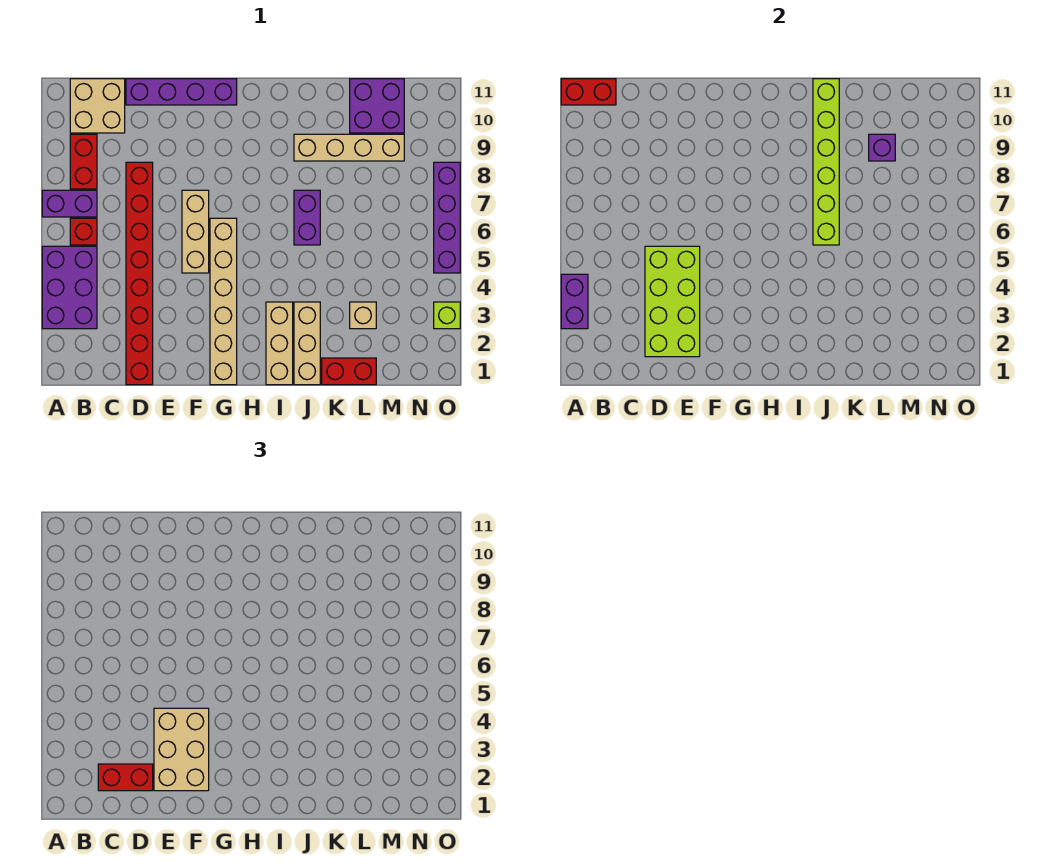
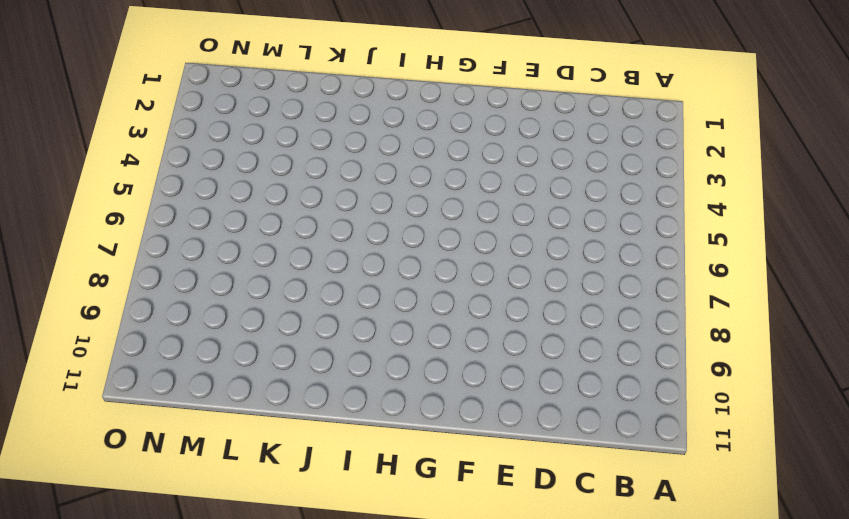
none -> purple 2x3 brick [42,246,97,329]
none -> purple 1x2 brick [42,190,97,217]
none -> red 1x1 brick [70,218,97,245]

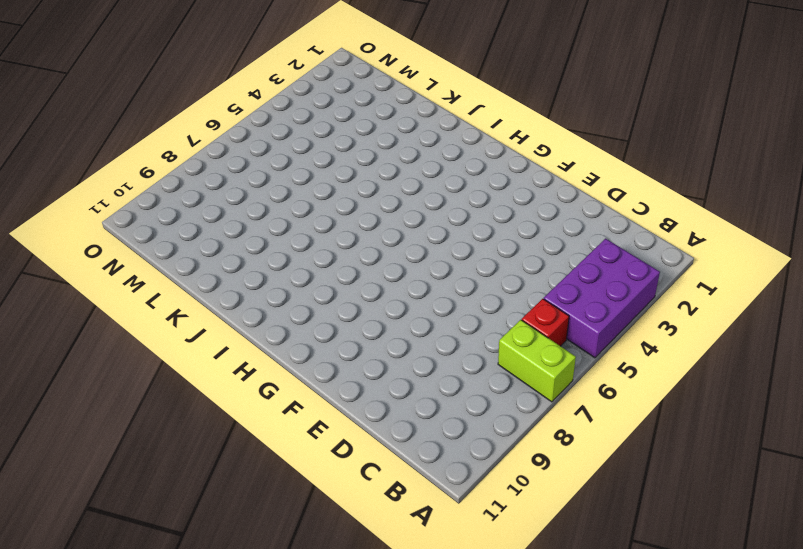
lime 1x2 brick [498,320,576,402] -> purple 1x2 brick [42,190,97,217]
none -> red 1x2 brick [70,134,97,189]
none -> tan 2x2 brick [70,79,125,133]
none -> red 1x8 brick [126,162,153,385]

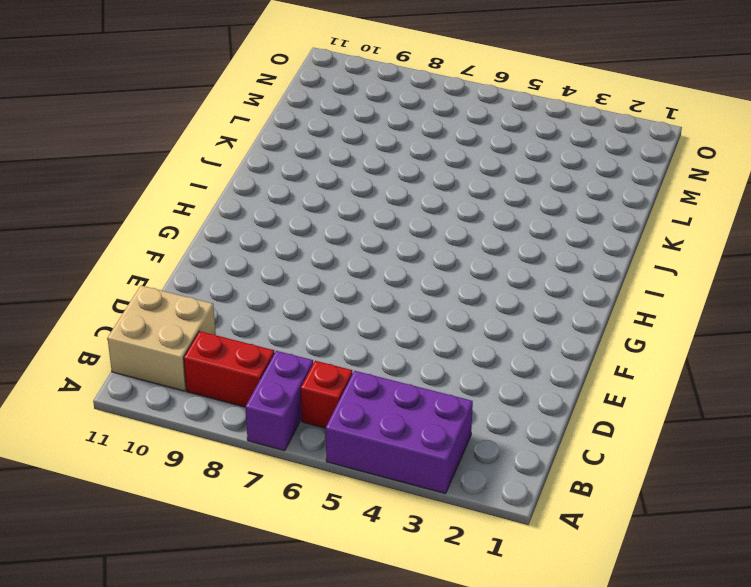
none -> red 1x8 brick [126,162,153,385]
none -> purple 1x4 brick [126,79,237,105]
none -> tan 1x3 brick [182,190,209,273]

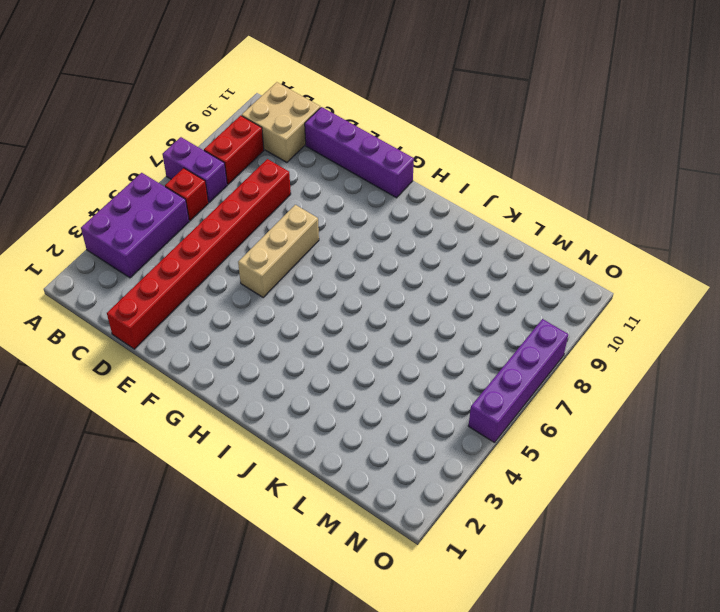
none -> tan 1x6 brick [210,218,237,385]
none -> tan 1x3 brick [266,302,293,385]
none -> tan 1x3 brick [294,302,320,385]

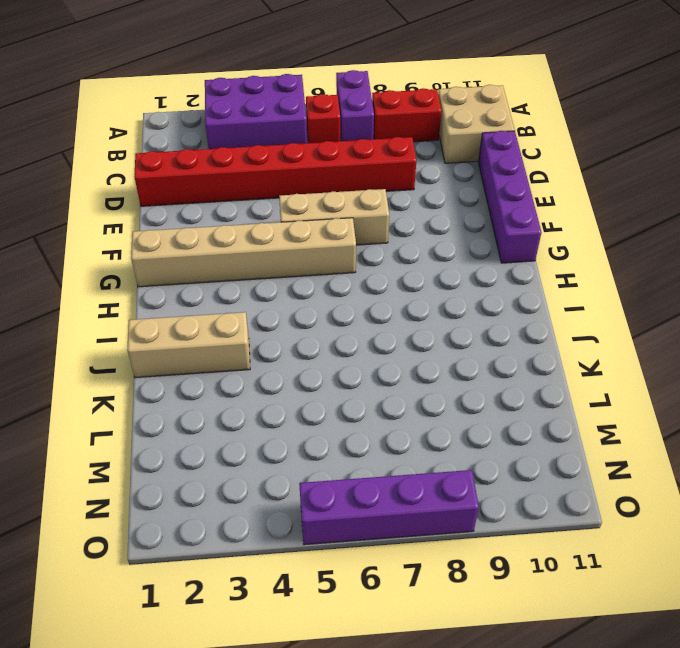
none -> tan 1x3 brick [266,302,293,385]
none -> purple 1x2 brick [294,190,320,245]
none -> tan 1x4 brick [294,134,404,161]

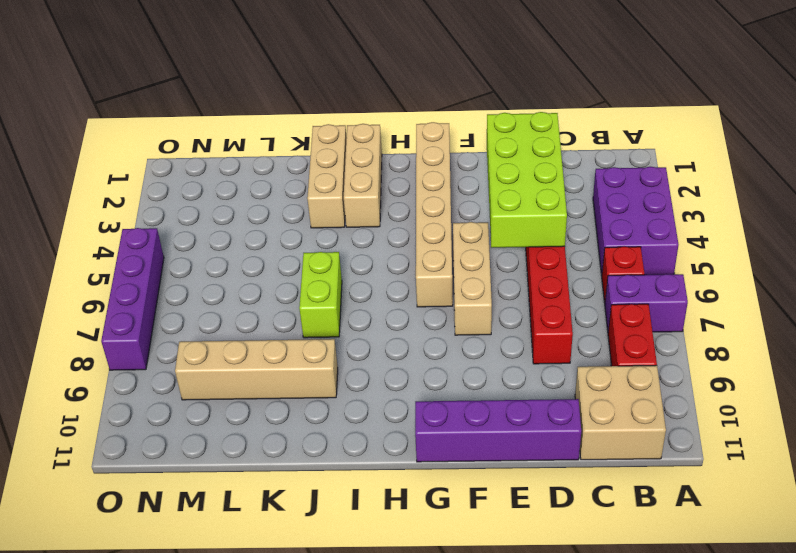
lime 1x2 brick [299,252,342,338] -> purple 1x2 brick [294,190,320,245]
none -> red 1x2 brick [322,358,376,385]
none -> tan 1x1 brick [350,302,376,329]
none -> purple 2x2 brick [350,79,404,133]

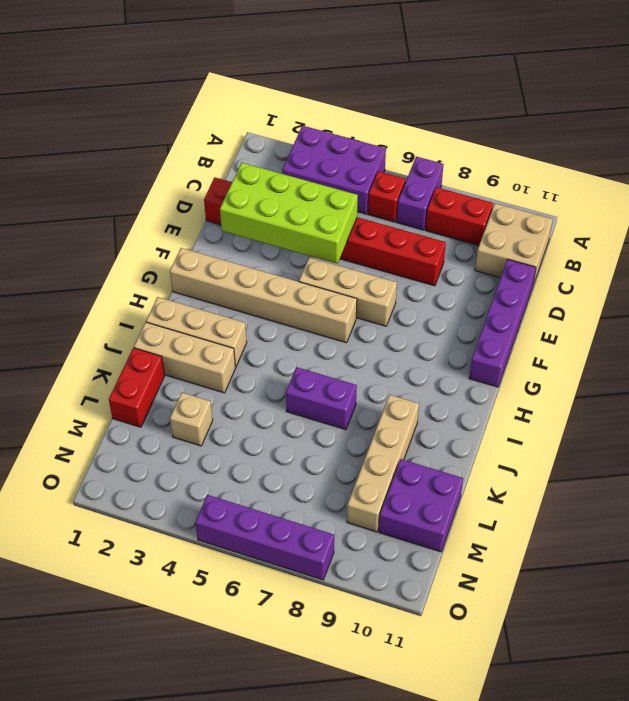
none -> lime 1x1 brick [434,302,460,329]
none -> purple 1x2 brick [561,274,588,329]
none -> red 1x2 brick [561,79,616,105]

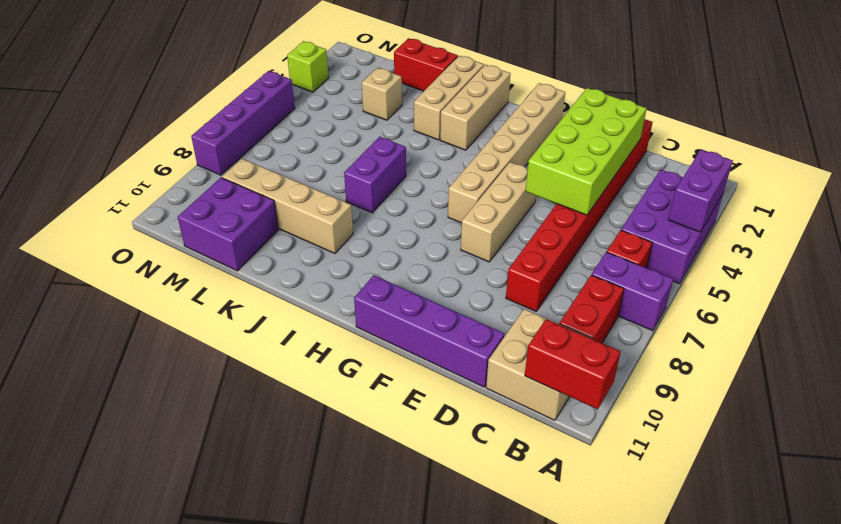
none -> lime 1x6 brick [813,79,839,245]
none -> purple 1x1 brick [869,134,895,161]
none -> red 1x2 brick [98,764,153,791]

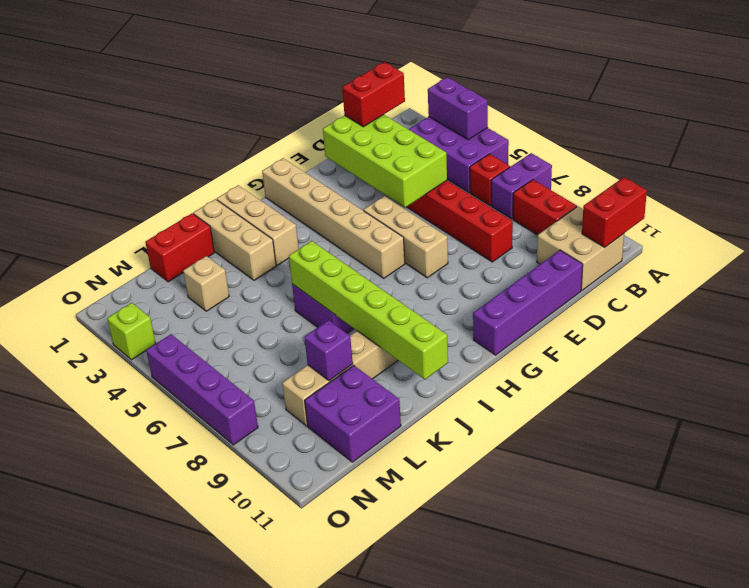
none -> tan 2x3 brick [154,708,209,791]

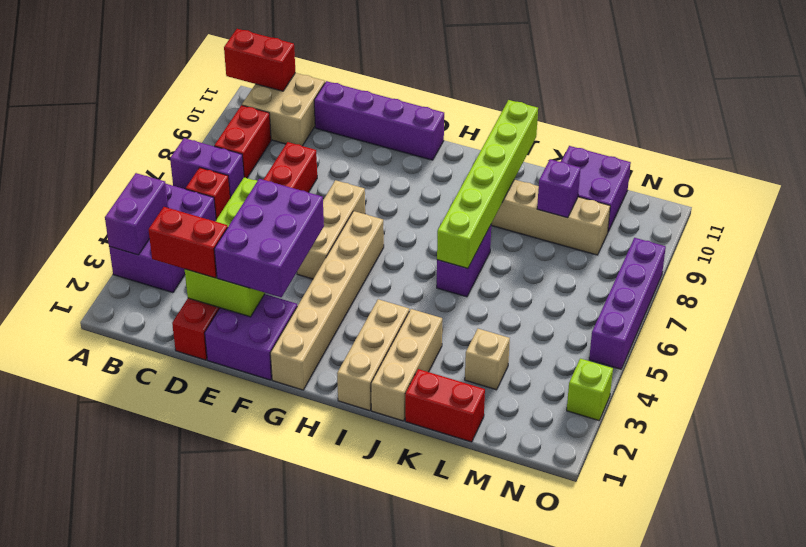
purple 2x2 brick [205,294,297,380] -> none
purple 2x3 brick [214,179,324,297] -> tan 2x3 brick [154,708,209,791]

